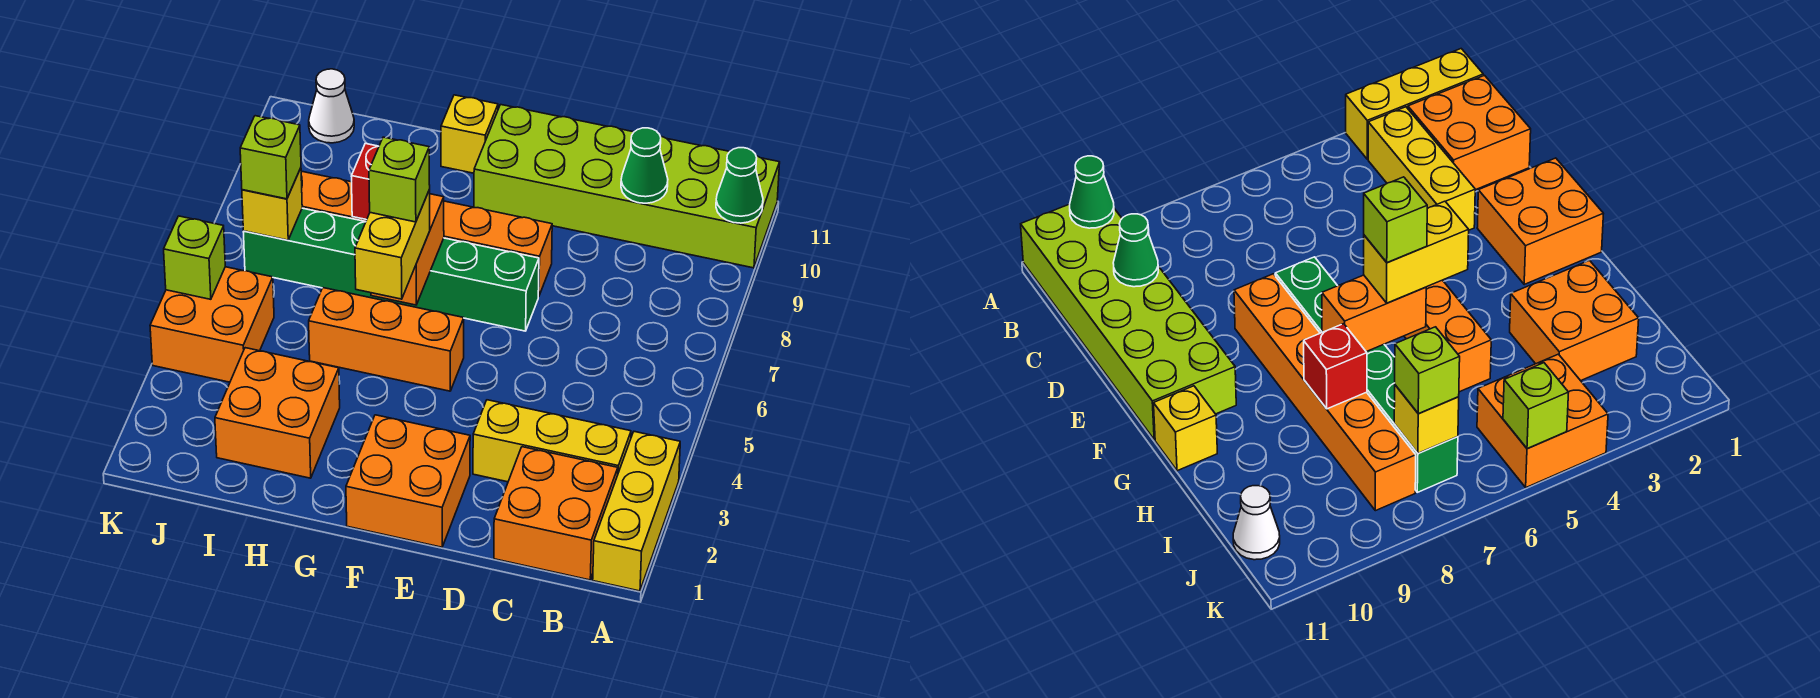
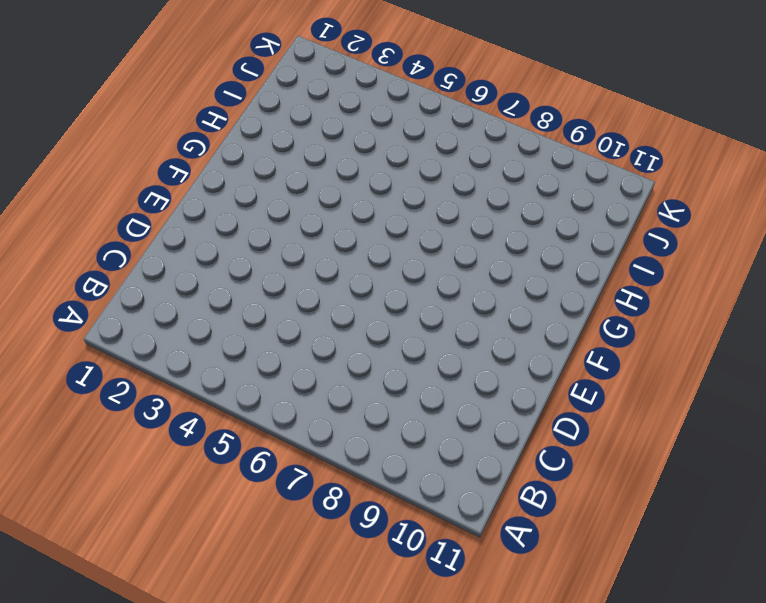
none -> yellow 1x3 brick [593,432,680,591]
none -> lime 2x6 brick [474,105,780,268]
none -> orange 2x2 brick [494,447,618,580]

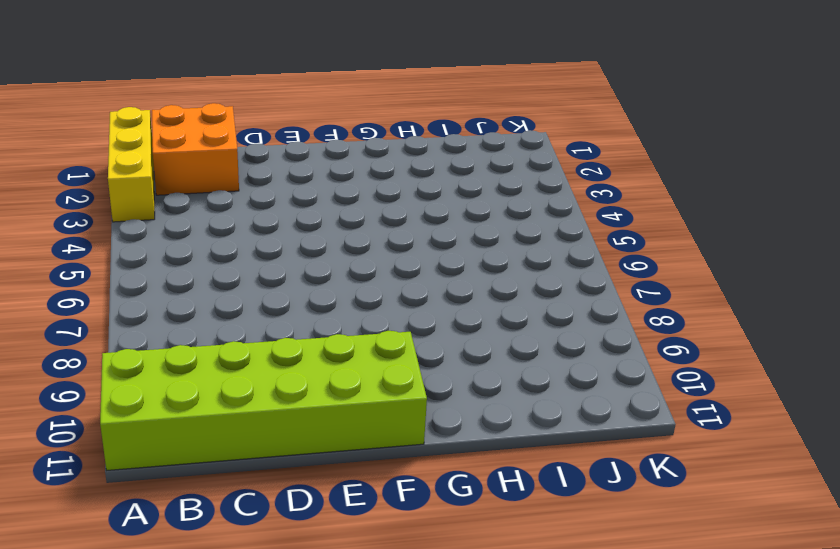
none -> yellow 1x3 brick [473,400,631,482]
none -> orange 2x2 brick [346,415,470,547]
none -> green 1x6 brick [243,208,539,331]

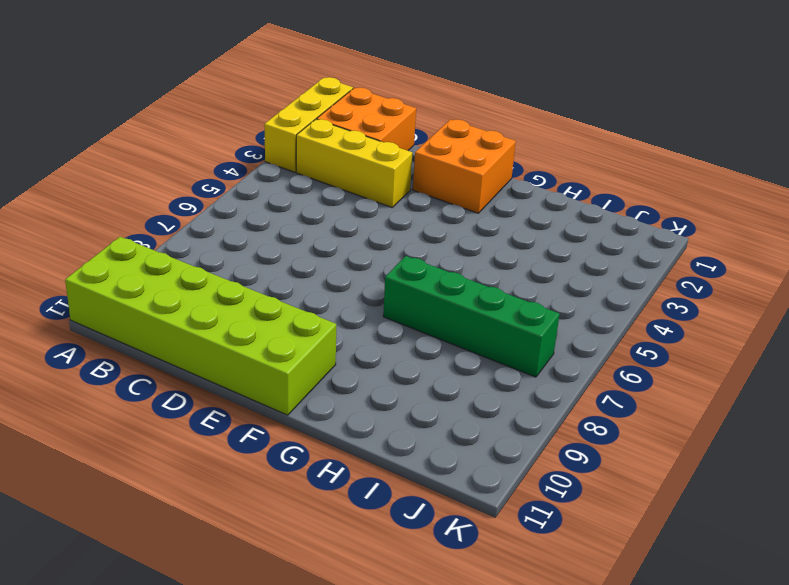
green 1x4 brick [383,256,560,377] -> green 1x6 brick [243,208,539,331]
none -> orange 1x6 brick [301,171,552,297]
none -> orange 1x3 brick [309,288,464,391]
none -> yellow 1x1 brick [441,95,498,173]

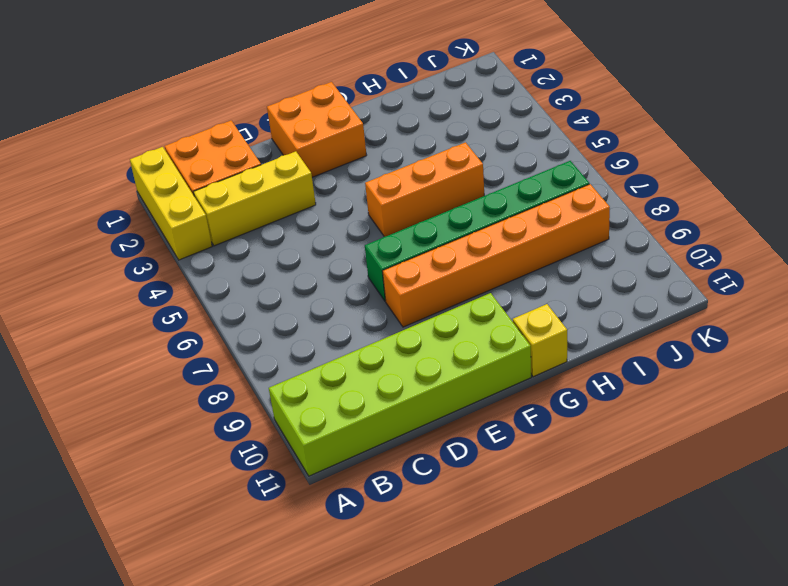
none -> orange 2x2 brick [215,348,340,478]
none -> orange 2x2 brick [150,267,274,382]
none -> white 1x1 cone [309,69,354,143]

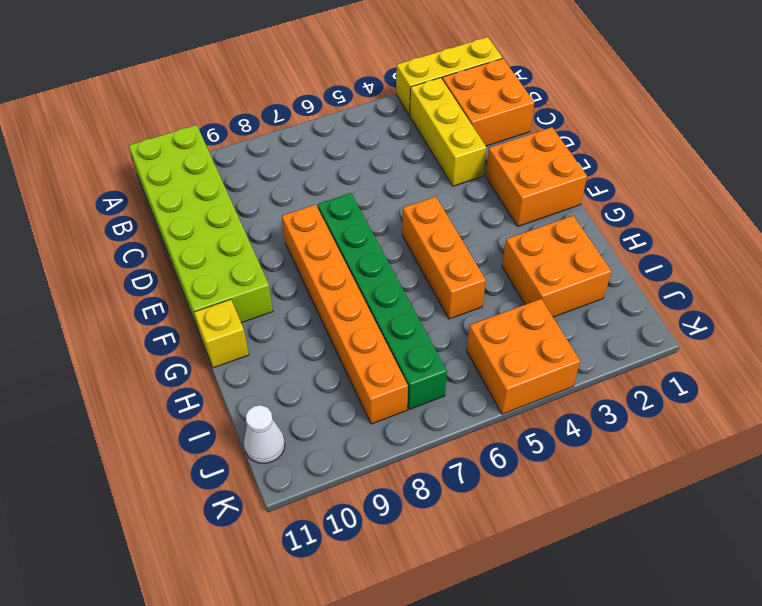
none -> green 1x1 cone [716,148,763,223]
none -> green 1x1 cone [621,128,668,203]
none -> orange 1x2 brick [371,194,444,305]

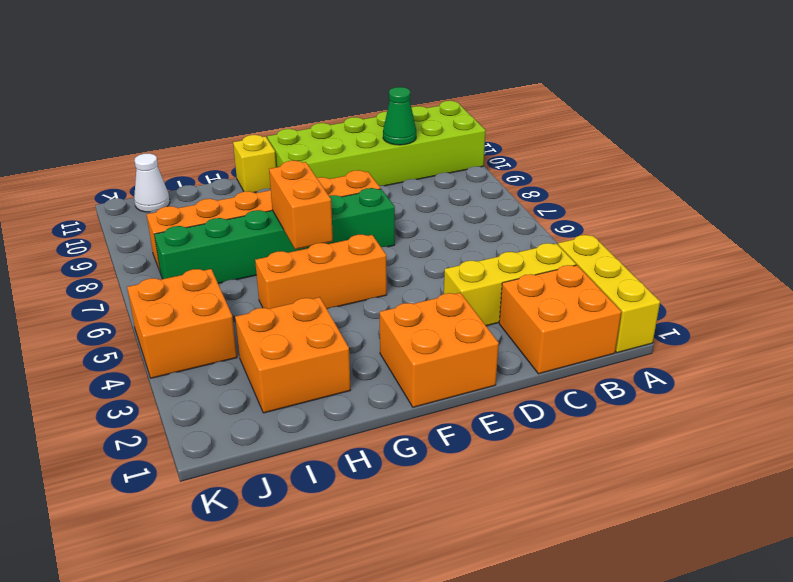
none -> green 1x1 cone [716,148,763,223]
none -> red 1x1 brick [351,143,379,220]
none -> yellow 1x1 brick [242,168,302,240]

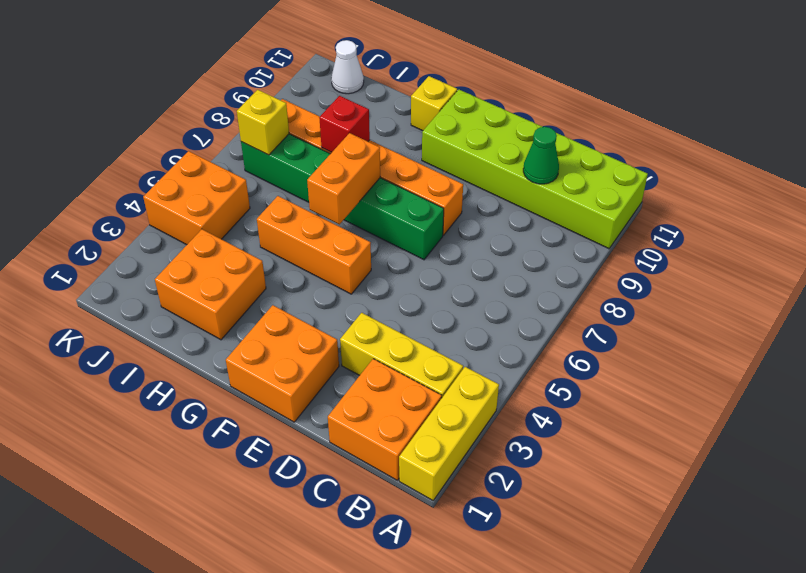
none -> green 1x1 cone [716,148,763,223]
none -> lime 1x1 brick [164,216,225,299]
none -> yellow 1x2 brick [355,190,430,299]

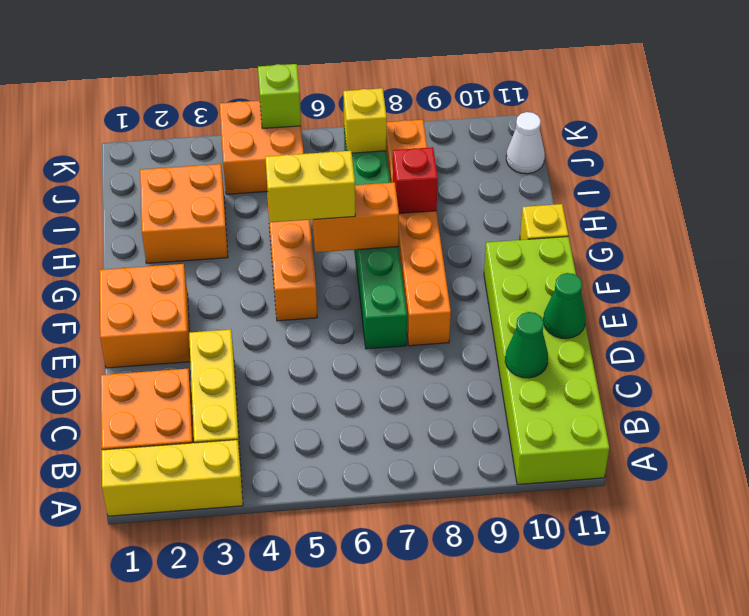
green 1x1 cone [543,273,586,338] -> green 1x1 cone moved to [716,148,763,223]
none -> lime 1x1 brick [240,116,301,199]
none -> lime 1x1 brick [369,137,430,222]

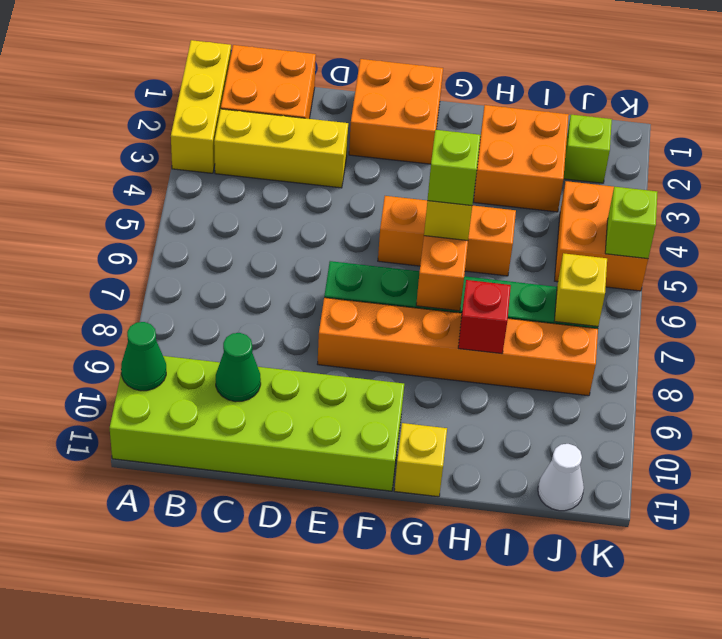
lime 1x1 brick [564,115,612,183] -> lime 1x1 brick moved to [240,116,301,199]

